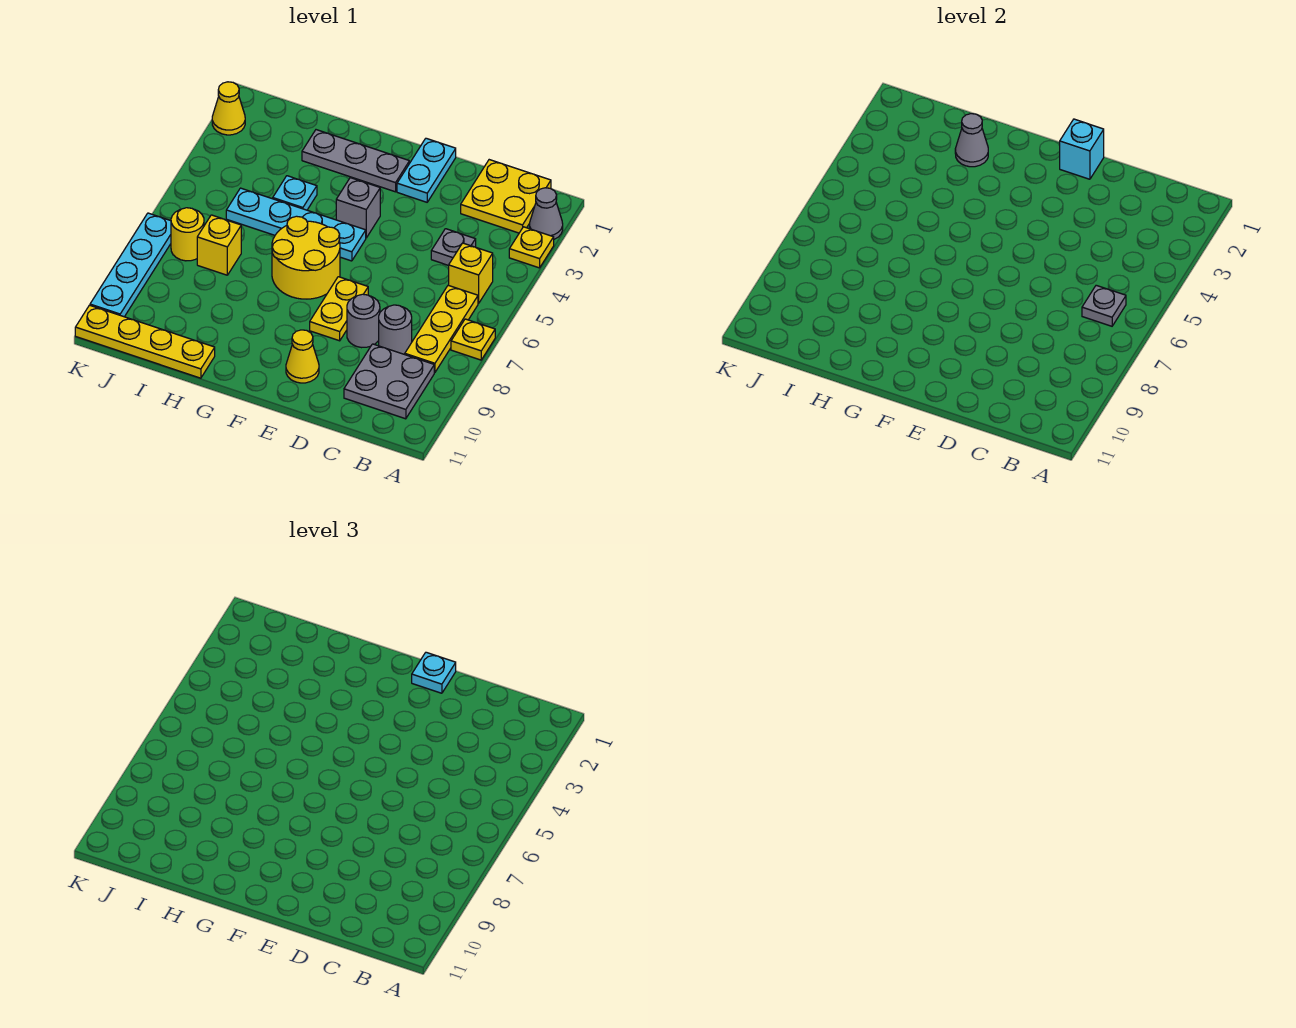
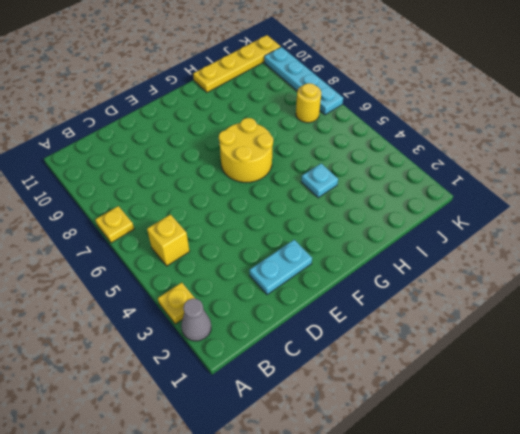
cyan 1x2 plate [249,240,312,295] -> cyan 1x2 plate turned to [397,138,456,202]
none -> yellow 2x2 plate [461,160,551,233]
none -> yellow 1x3 plate [405,285,478,373]
none -> grey 2x2 plate [344,344,434,419]

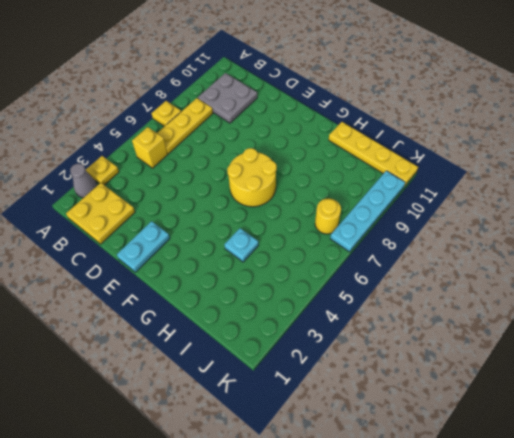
none -> grey 1x1 plate [431,229,476,266]
none -> grey 1x1 round brick [379,305,412,354]
none -> grey 1x1 round brick [347,294,380,348]

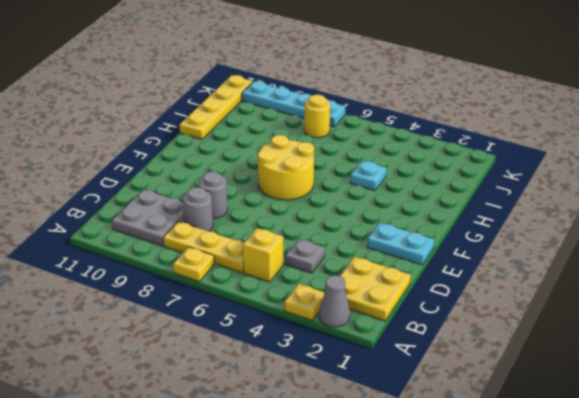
none -> yellow 1x2 plate [310,277,368,341]
none -> yellow 1x1 cone [286,330,319,383]
none -> grey 1x3 plate [302,130,409,192]

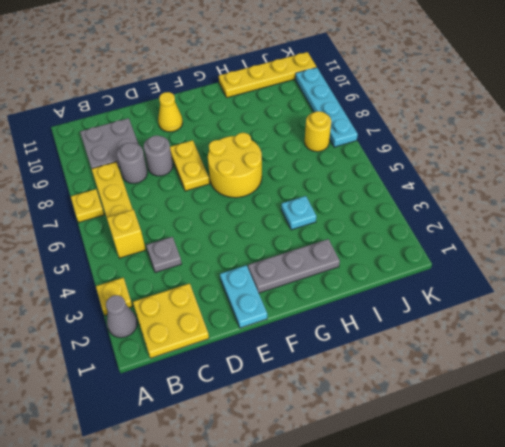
none -> grey 1x1 brick [336,178,380,238]
none -> cyan 1x4 plate [226,188,366,261]
none -> yellow 1x1 brick [197,215,241,275]

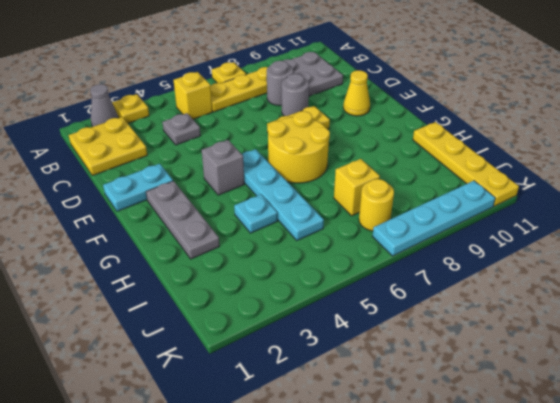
none -> yellow 1x1 cone [212,82,245,135]
none -> grey 1x1 plate [1082,285,1126,326]
none -> cyan 1x1 brick [1060,119,1104,179]

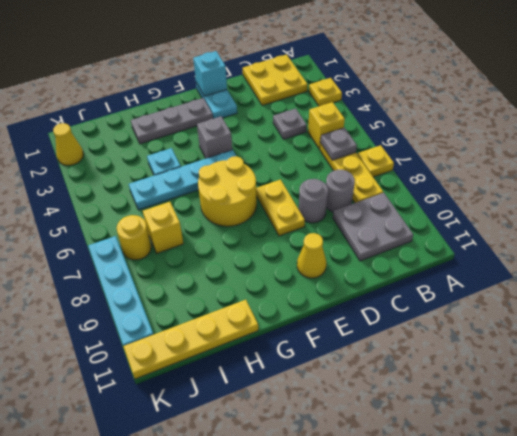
none -> grey 1x1 cone [530,188,563,239]
none -> grey 1x1 cone [955,114,988,167]
none -> cyan 1x1 plate [412,652,456,693]

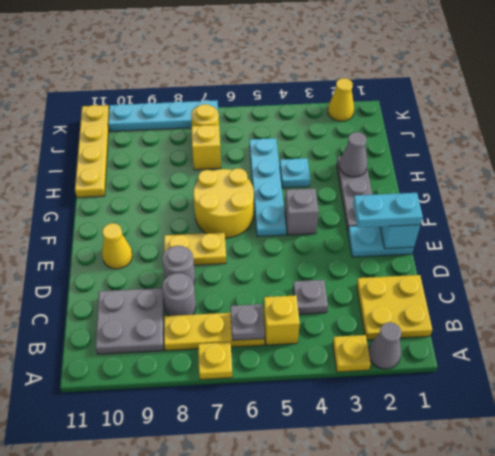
cyan 1x2 plate [353,193,423,228] -> cyan 1x1 plate [412,652,456,693]

